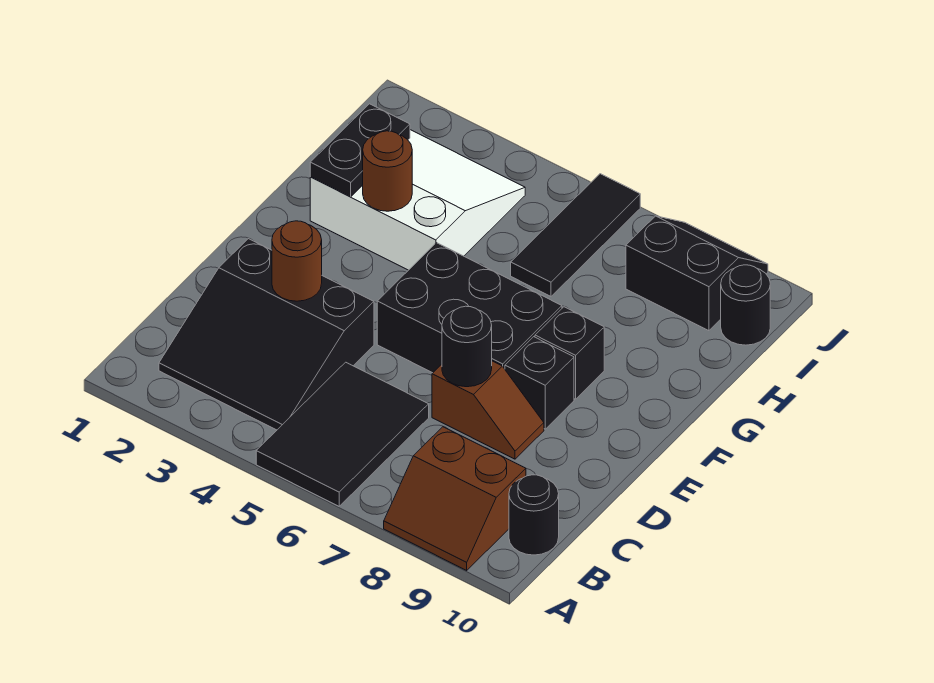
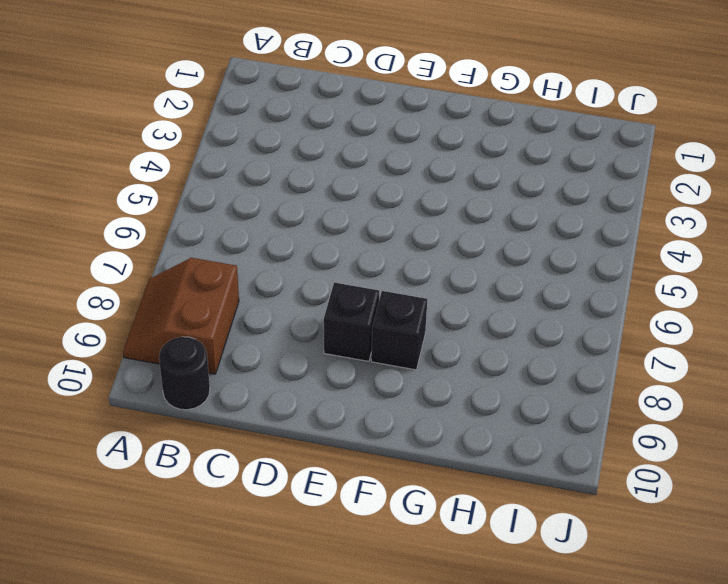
none -> black 2x3 tile [256,362,429,506]
none -> black 3x3 slope [159,239,374,430]
none -> brown 1x2 slope [432,361,544,459]

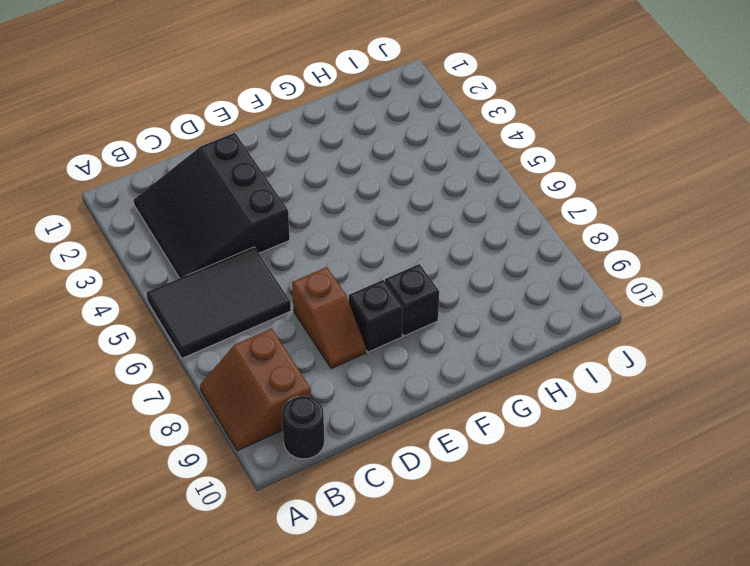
none -> black 2x3 brick [377,243,562,373]
none -> white 3x3 slope [310,130,525,270]
none -> black 1x3 tile [511,174,640,296]

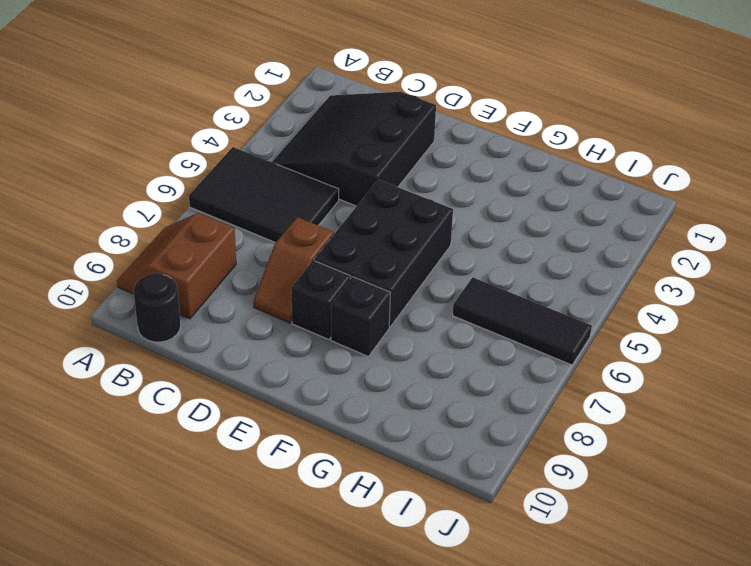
none -> white 3x3 slope [310,130,525,270]
none -> black 2x2 slope [626,216,768,331]
none -> black 1x1 round brick [721,265,770,345]

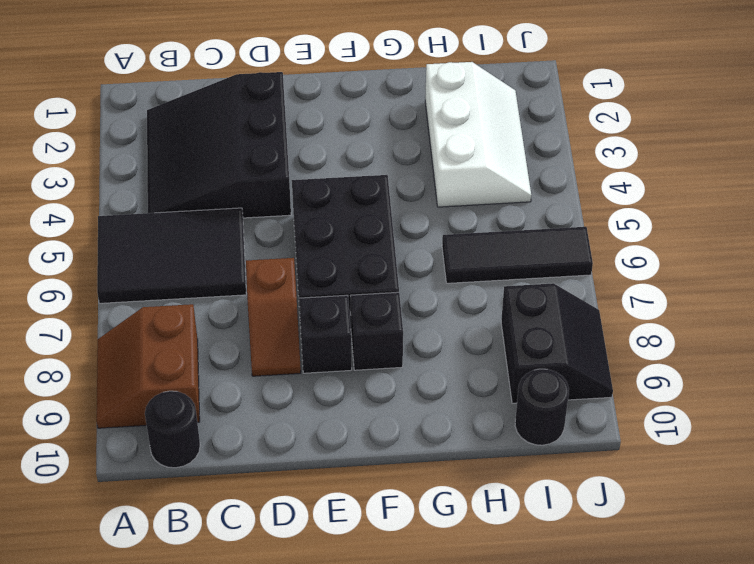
white 2x3 slope [425,62,531,207] -> white 3x3 slope [310,130,525,270]
none -> brown 1x1 round brick [272,221,322,301]
none -> black 1x1 round brick [442,306,492,387]
none -> black 1x2 plate [310,104,410,197]

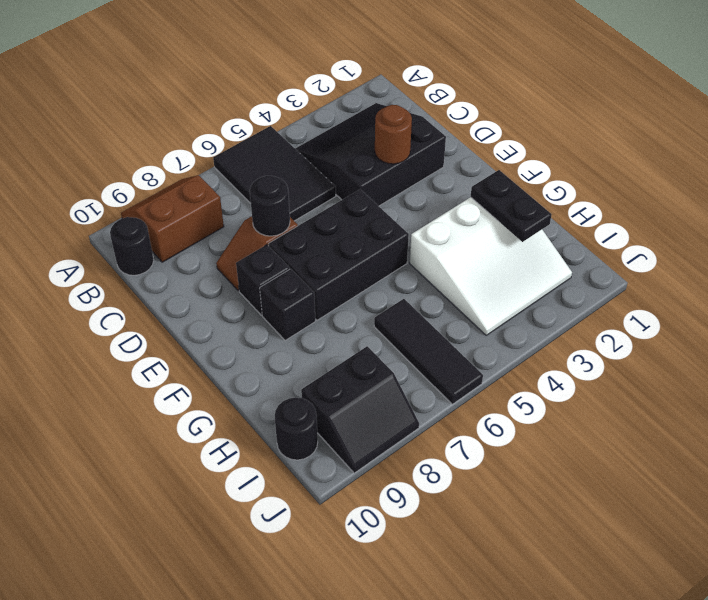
none -> brown 1x1 round brick [363,131,412,211]

